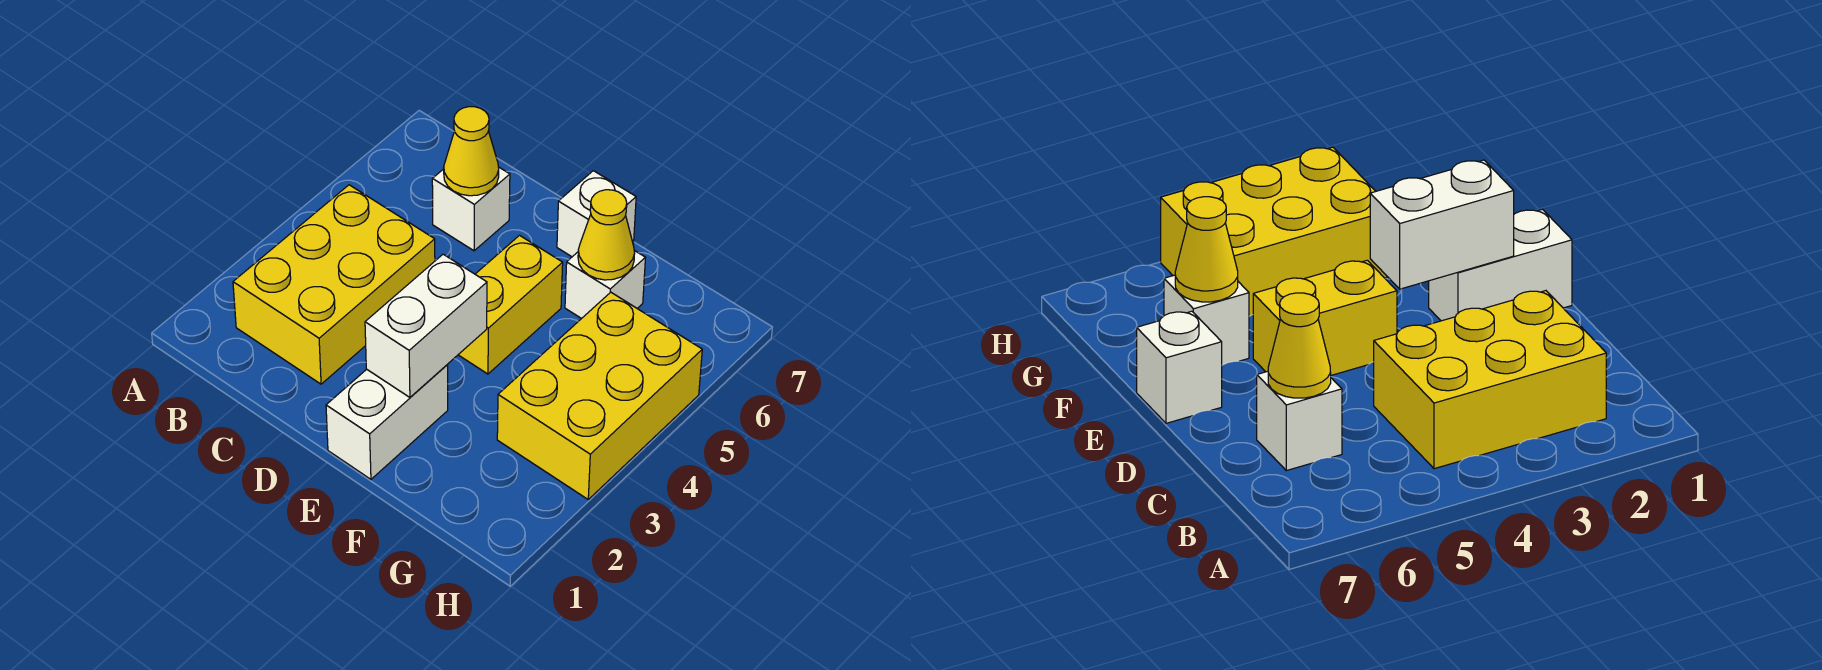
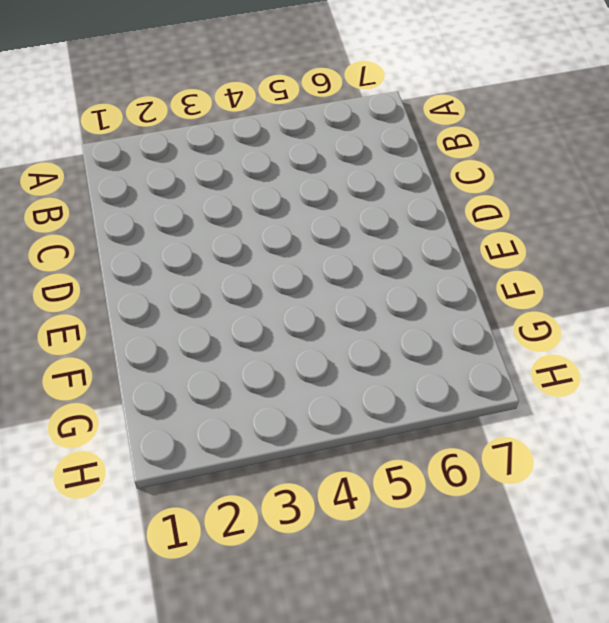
none -> yellow 2x3 brick [233,185,435,384]
none -> white 1x1 brick [432,168,510,251]

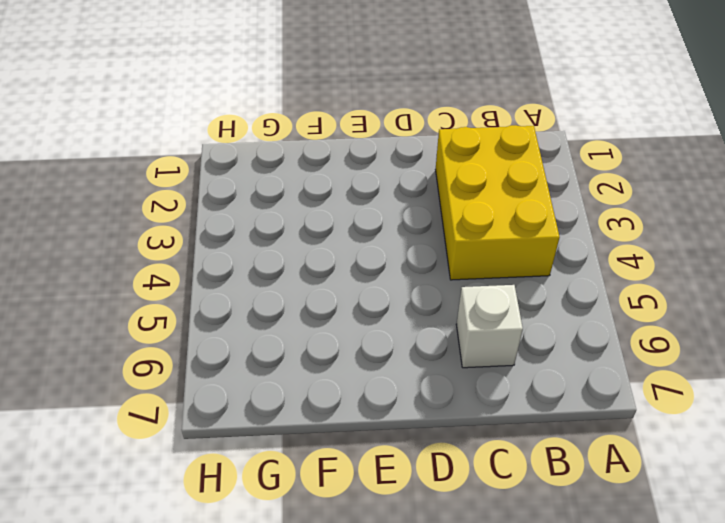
none -> white 1x2 brick [326,365,448,479]
none -> yellow 1x2 brick [458,235,563,374]

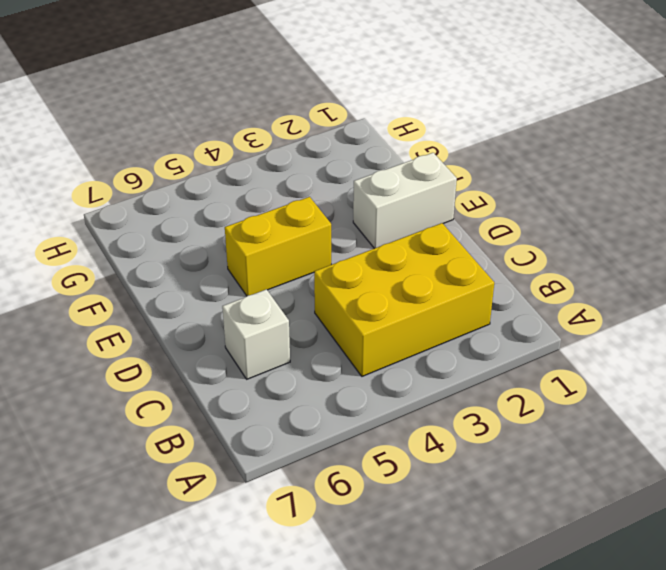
none -> white 1x1 brick [557,171,636,257]
none -> white 1x1 brick [565,250,645,319]

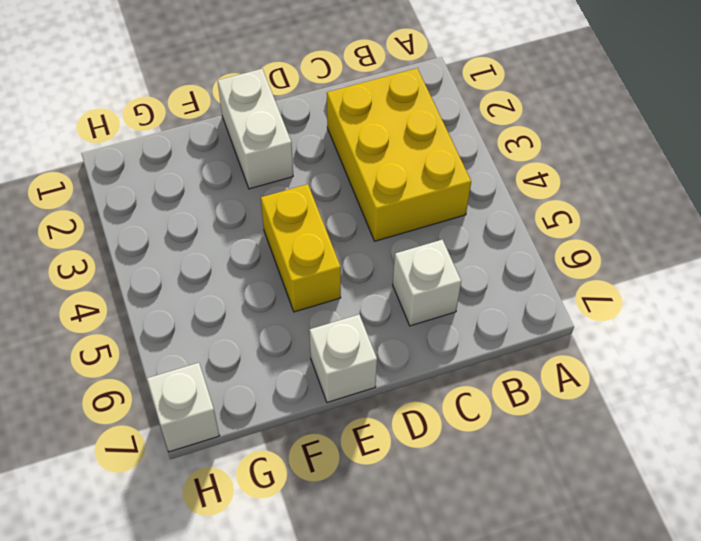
white 1x1 brick [147,363,220,452] -> white 1x1 brick moved to [565,250,645,319]
none -> yellow 2x3 brick [497,292,702,499]
none -> yellow 1x1 cone [444,107,499,196]

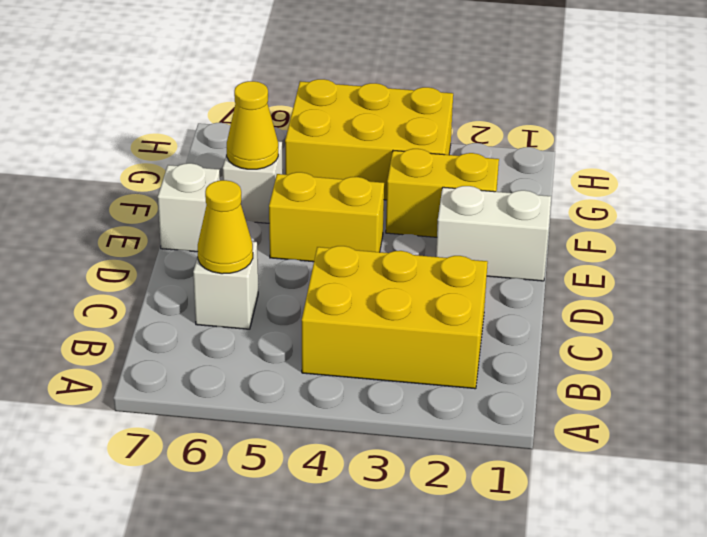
yellow 1x2 brick [386,149,499,237] -> none
none -> white 1x2 brick [365,254,487,397]

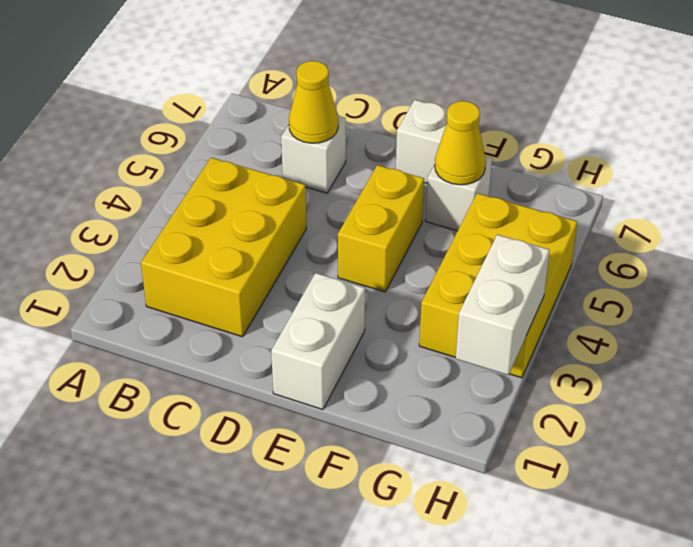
white 1x2 brick [456,235,550,375] -> white 1x2 brick moved to [365,254,487,397]

